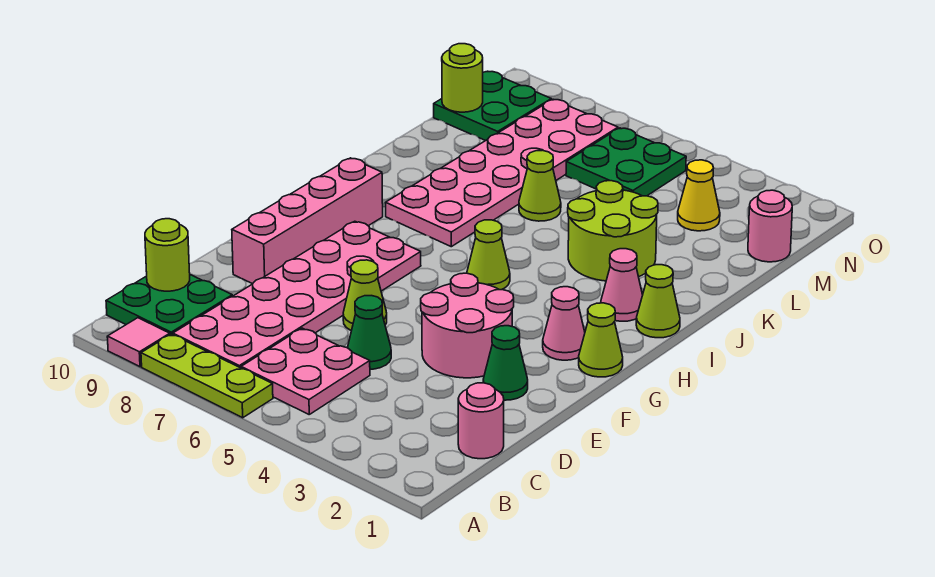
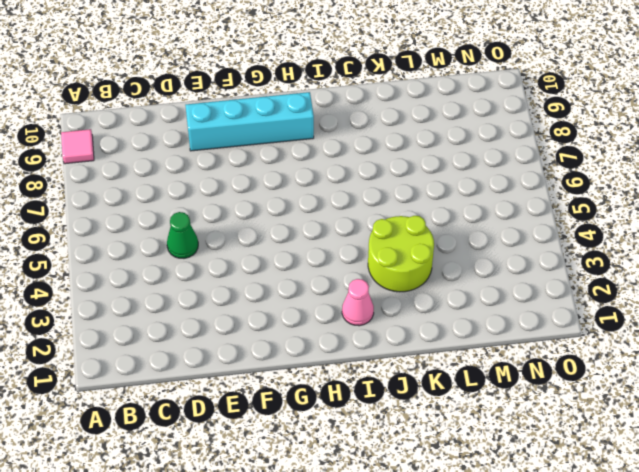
cyan 1x4 brick [185,92,314,151] -> pink 1x4 brick [232,158,383,284]
none -> lime 1x3 plate [141,334,273,418]
none -> pink 2x2 plate [241,328,370,414]
none -> pink 2x6 plate [173,221,421,368]

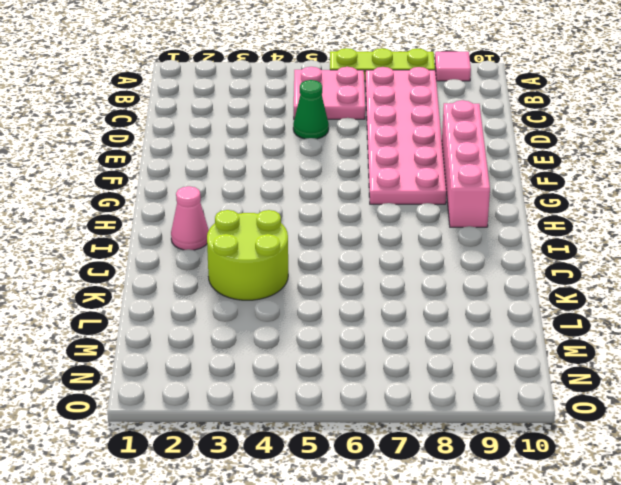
none -> green 2x2 plate [106,275,232,335]
none -> pink 1x1 round brick [458,383,504,459]
none -> green 1x1 cone [483,326,528,400]

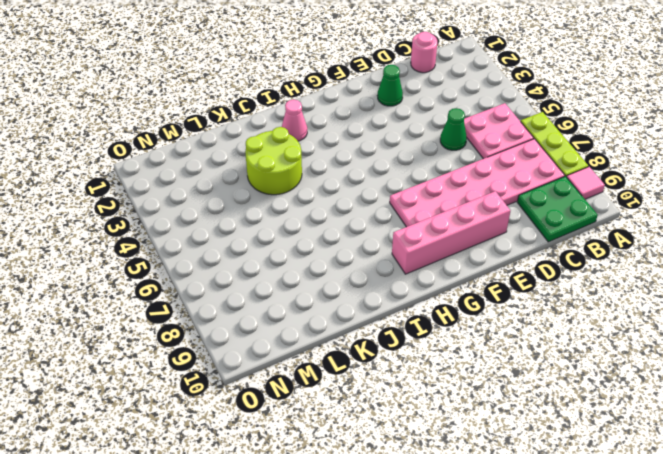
none -> pink 2x2 round brick [421,273,514,378]
none -> lime 1x1 cone [343,260,387,331]
none -> lime 1x1 cone [579,303,623,377]

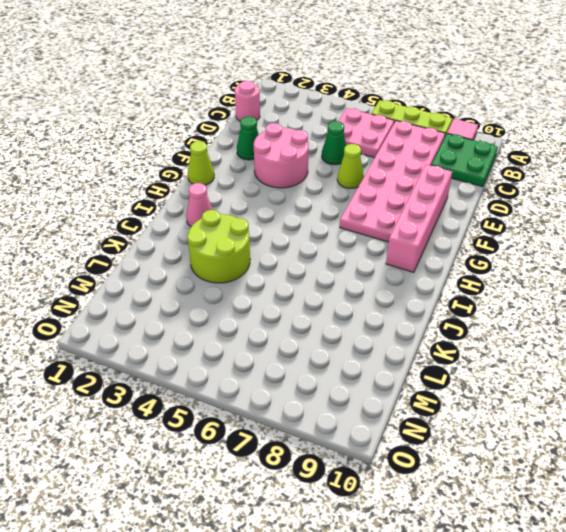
none -> pink 1x1 cone [543,287,585,360]
none -> lime 1x1 cone [467,220,510,290]
none -> lime 1x1 cone [636,265,680,338]

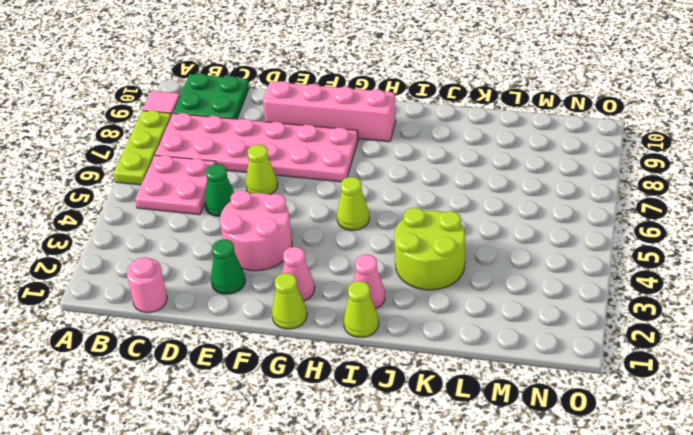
none -> pink 2x6 plate [385,99,618,247]
none -> lime 1x1 cone [519,150,561,221]
none -> pink 1x1 round brick [748,190,792,262]

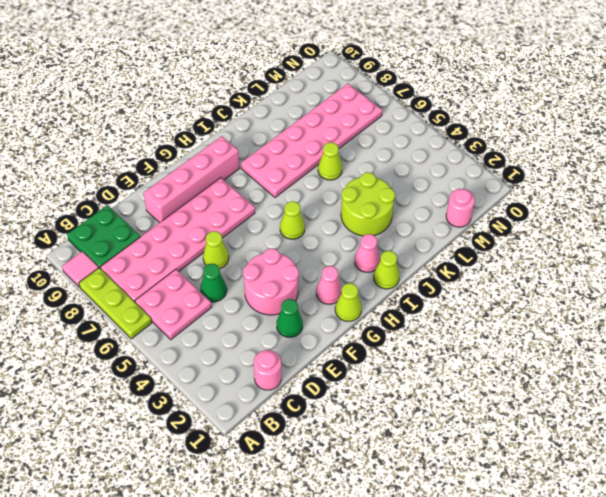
none -> yellow 1x1 cone [678,160,720,231]
none -> green 2x2 plate [566,128,686,196]
none -> green 2x2 plate [434,71,551,141]

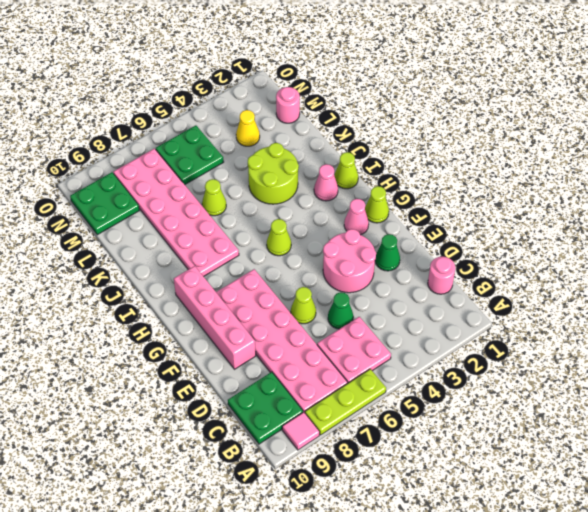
none -> lime 1x1 round brick [145,219,190,291]
none -> lime 1x1 round brick [442,44,483,112]

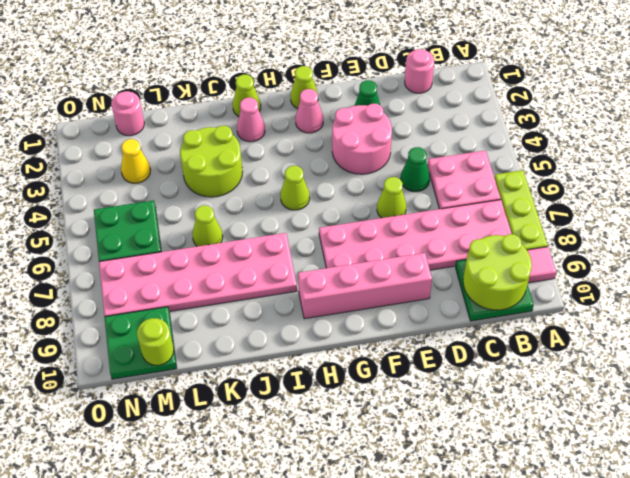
lime 2x2 round brick [463,234,532,310] -> lime 1x1 round brick [145,219,190,291]

